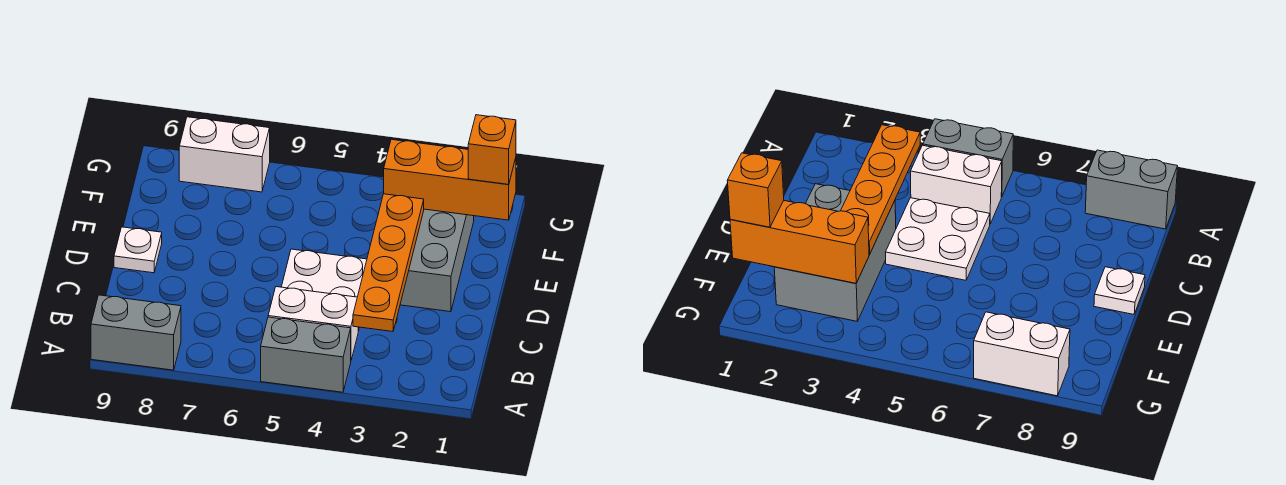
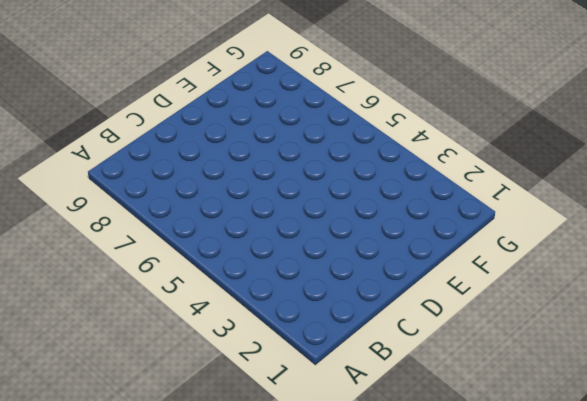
none -> grey 1x2 brick [261,317,351,392]
none -> grey 1x2 brick [91,295,181,370]

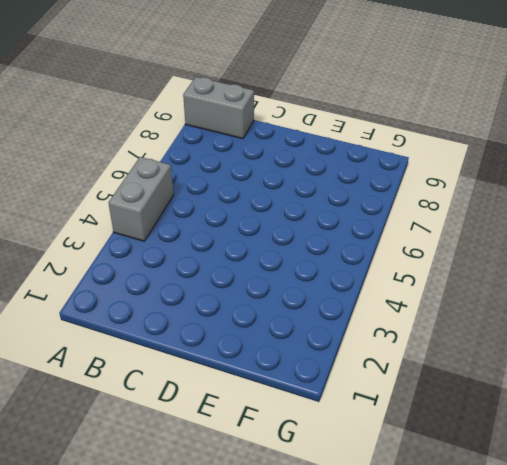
grey 1x2 brick [183,77,254,139] -> grey 1x2 brick turned to [91,295,181,370]
none -> white 1x2 brick [268,287,358,360]
none -> white 2x2 plate [282,249,367,331]

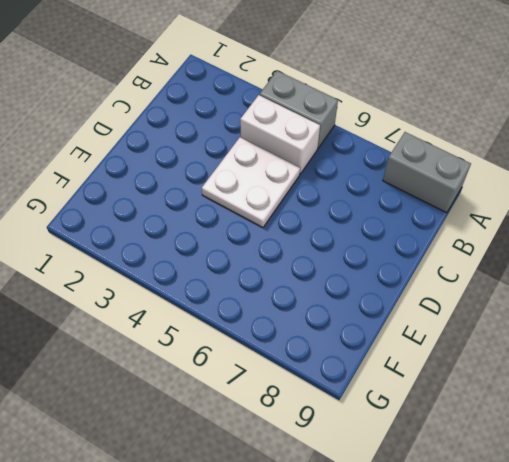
none -> grey 2x3 brick [400,209,474,312]
none -> white 1x1 plate [114,227,162,273]

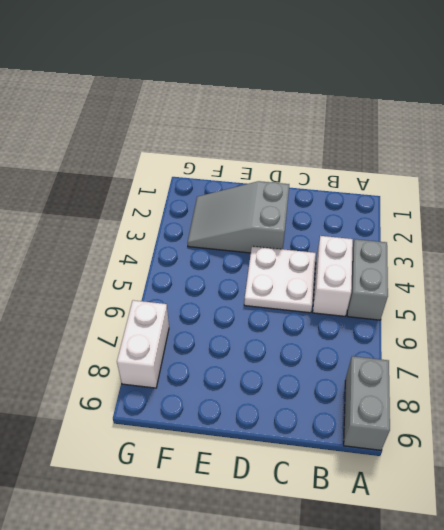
grey 2x3 slope [188,181,289,253] -> grey 2x3 brick [400,209,474,312]
none -> white 1x1 plate [114,227,162,273]
none -> orange 1x4 plate [353,194,424,332]

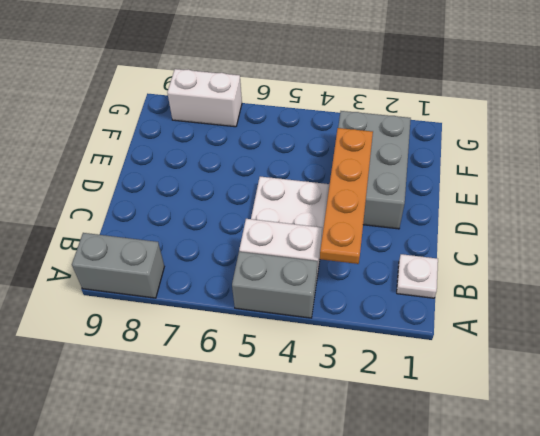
white 1x1 plate [397,254,438,298] -> white 1x1 plate moved to [114,227,162,273]
none -> orange 1x3 brick [384,139,516,220]
none -> orange 1x1 brick [468,115,516,184]

